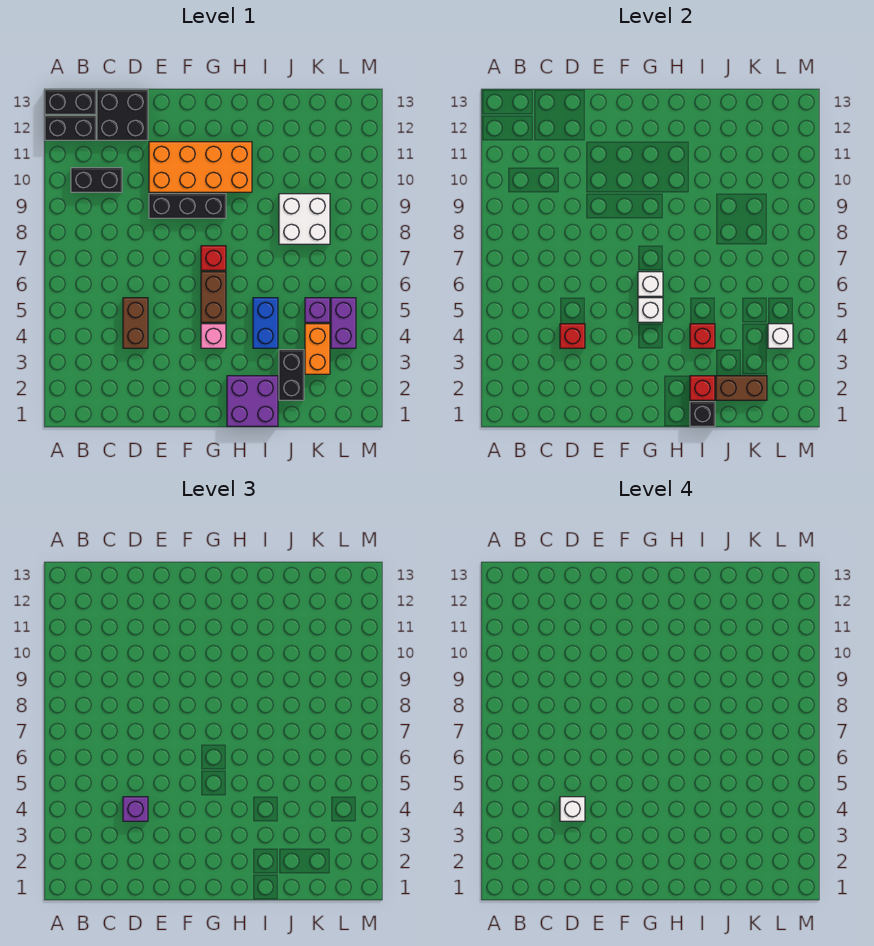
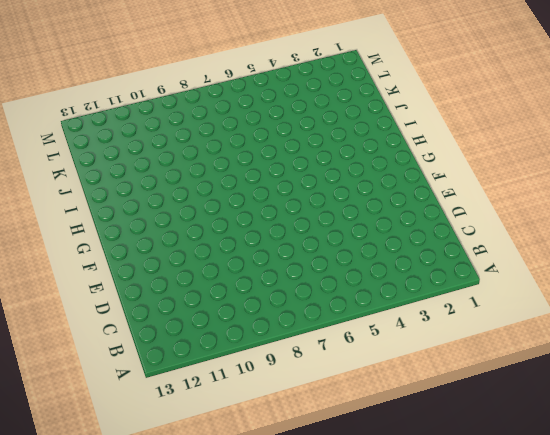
none -> black 1x2 brick [45,116,96,140]
none -> black 1x2 brick [45,90,96,114]
none -> black 1x2 brick [71,168,122,192]

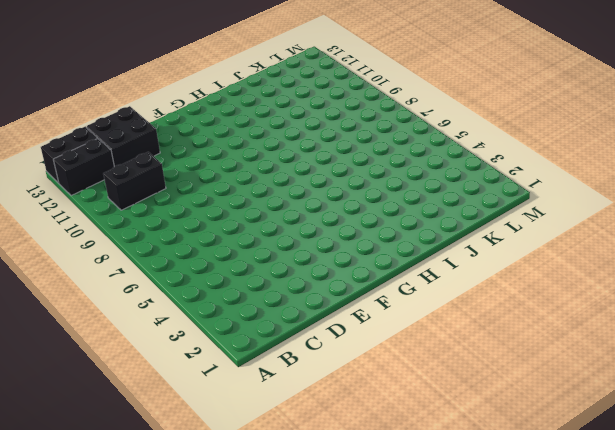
none -> brown 1x2 brick [123,298,148,348]
none -> black 1x3 brick [149,194,226,218]
none -> orange 2x4 brick [149,142,252,192]

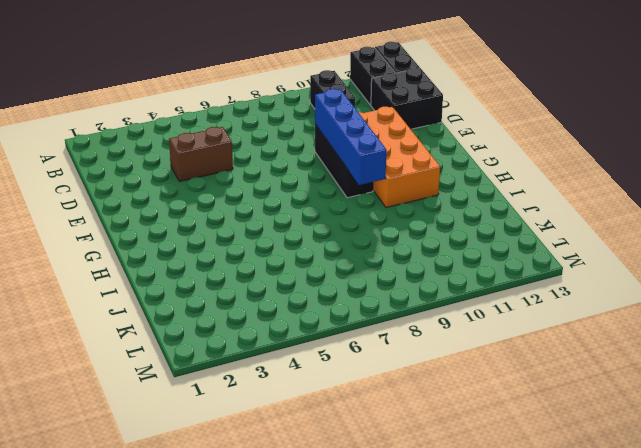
blue 1x4 brick [315,89,386,185] -> none
none -> pink 1x1 brick [201,324,226,348]
none -> brown 1x2 brick [201,272,226,322]
none -> red 1x1 brick [201,246,226,270]

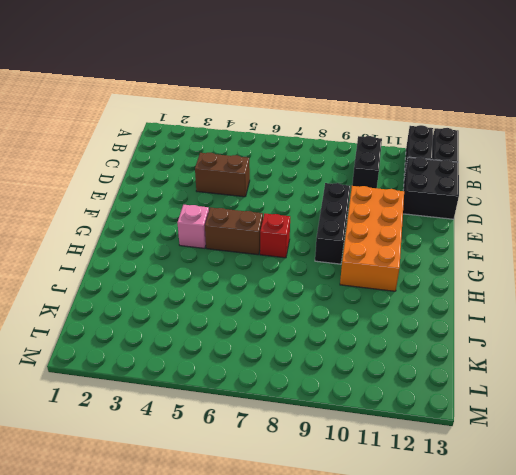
none -> purple 2x2 brick [227,376,278,426]
none -> blue 1x2 brick [253,298,278,348]
none -> black 1x2 brick [279,350,304,400]

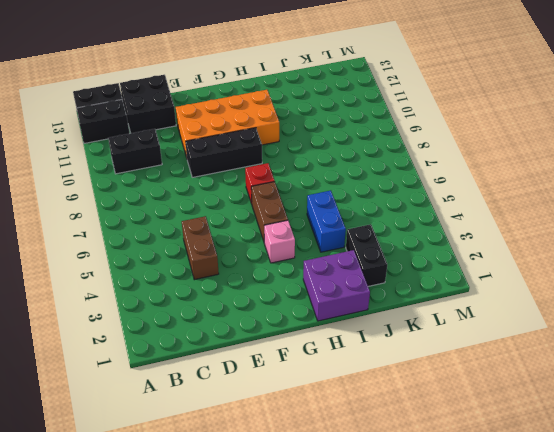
none -> white 2x2 brick [279,194,330,244]
none -> orange 1x2 brick [305,324,330,374]
none -> purple 1x1 brick [305,298,330,322]

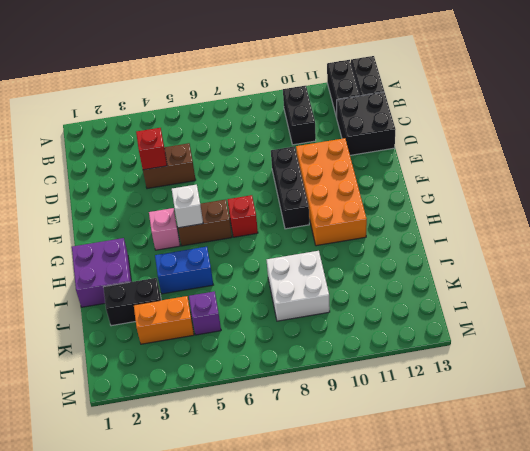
none -> purple 1x2 brick [331,298,356,348]
none -> white 1x1 brick [638,272,663,296]
none -> black 1x1 brick [690,402,715,426]

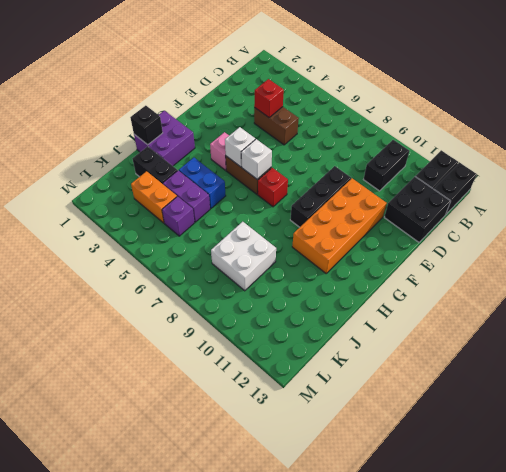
purple 1x2 brick [163,171,210,222] -> purple 1x2 brick moved to [331,298,356,348]
none -> red 1x1 brick [690,376,715,400]
none -> red 1x1 brick [690,324,715,348]
none -> brown 1x2 brick [716,376,767,400]

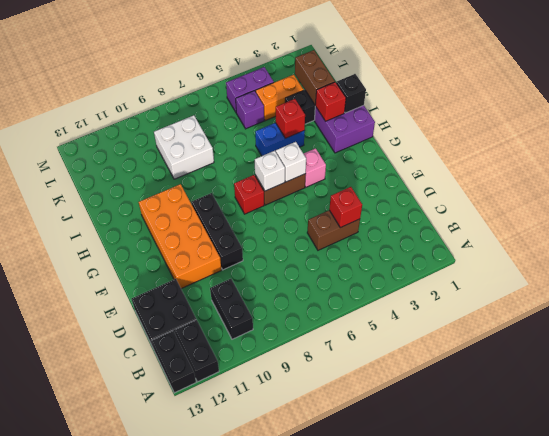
none -> white 1x1 brick [768,324,793,348]
none -> purple 1x1 brick [123,797,148,821]
none -> white 1x1 brick [560,797,585,821]

